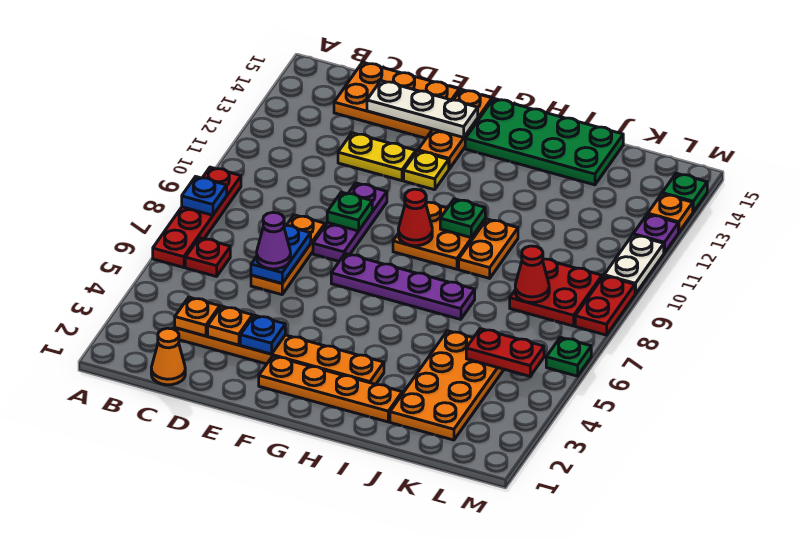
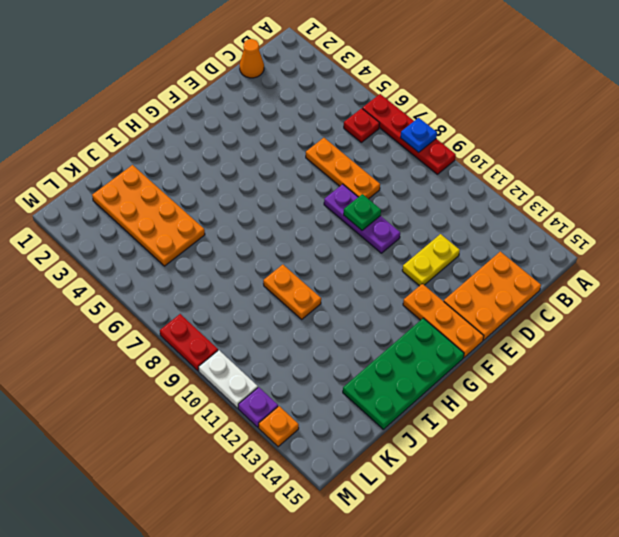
none -> orange 1x6 plate [175,328,384,384]
none -> orange 1x4 plate [259,356,402,422]
none -> purple 1x4 plate [331,254,475,319]
none -> yellow 1x1 plate [404,151,449,190]

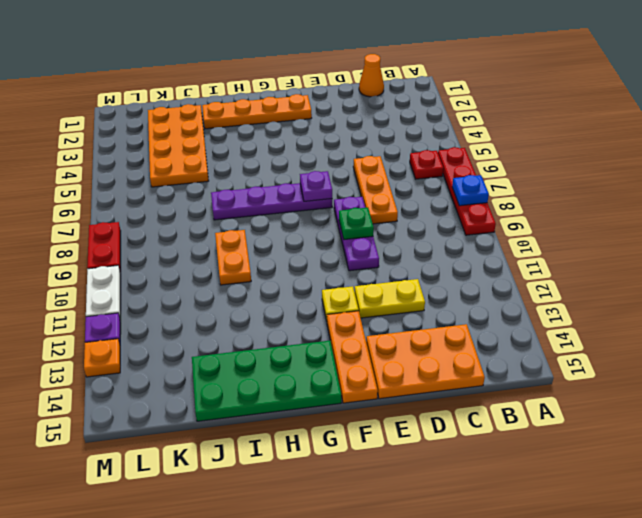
purple 1x1 plate [300,171,332,201] -> none
none -> orange 1x6 plate [175,328,384,384]
none -> orange 2x2 plate [393,202,485,269]
none -> red 2x2 plate [510,259,602,326]
none -> green 1x1 plate [546,337,591,376]

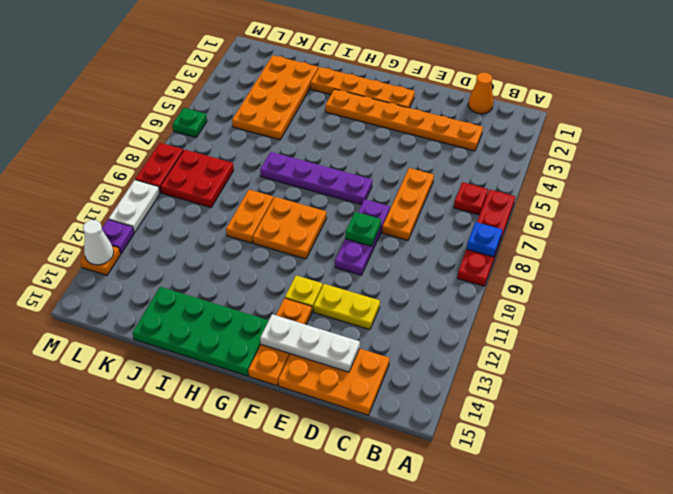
white 1x1 cone [83,220,114,265] -> none
none -> green 1x1 plate [662,173,707,212]
none -> orange 1x1 plate [175,297,220,336]
none -> orange 1x1 plate [208,306,253,345]
none -> blue 1x2 plate [251,225,311,283]

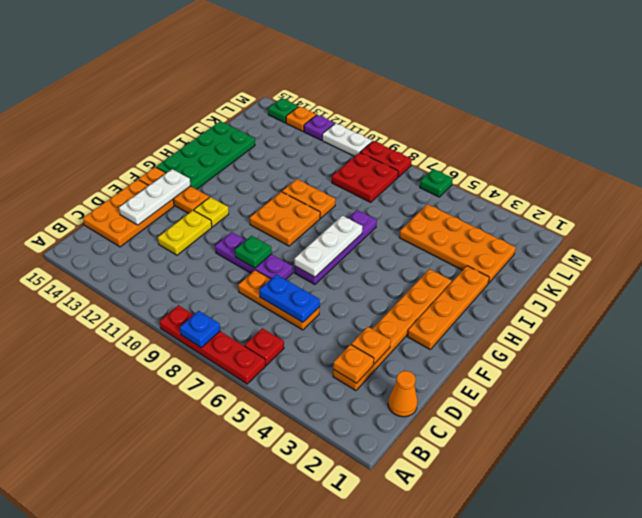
white 1x3 plate [294,216,363,277] -> none
none -> blue 1x1 plate [240,315,285,354]
none -> red 1x1 cone [398,189,432,246]
none -> green 1x1 plate [440,199,485,238]
none -> red 1x2 plate [466,329,544,376]

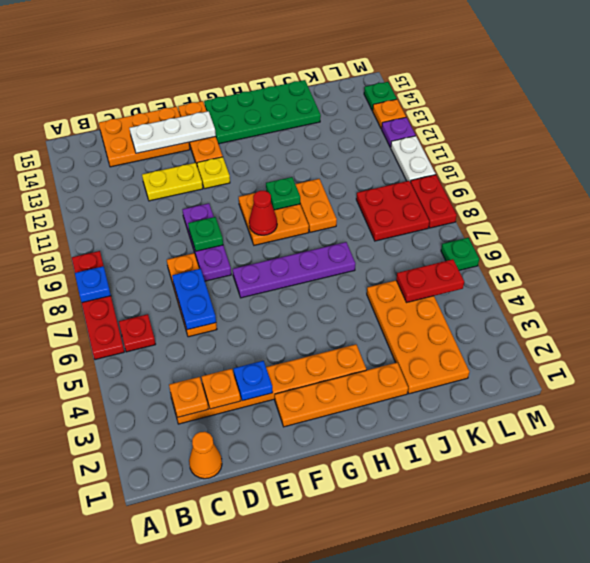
none -> red 1x1 cone [515,246,549,302]
none -> purple 1x1 cone [257,212,291,269]

